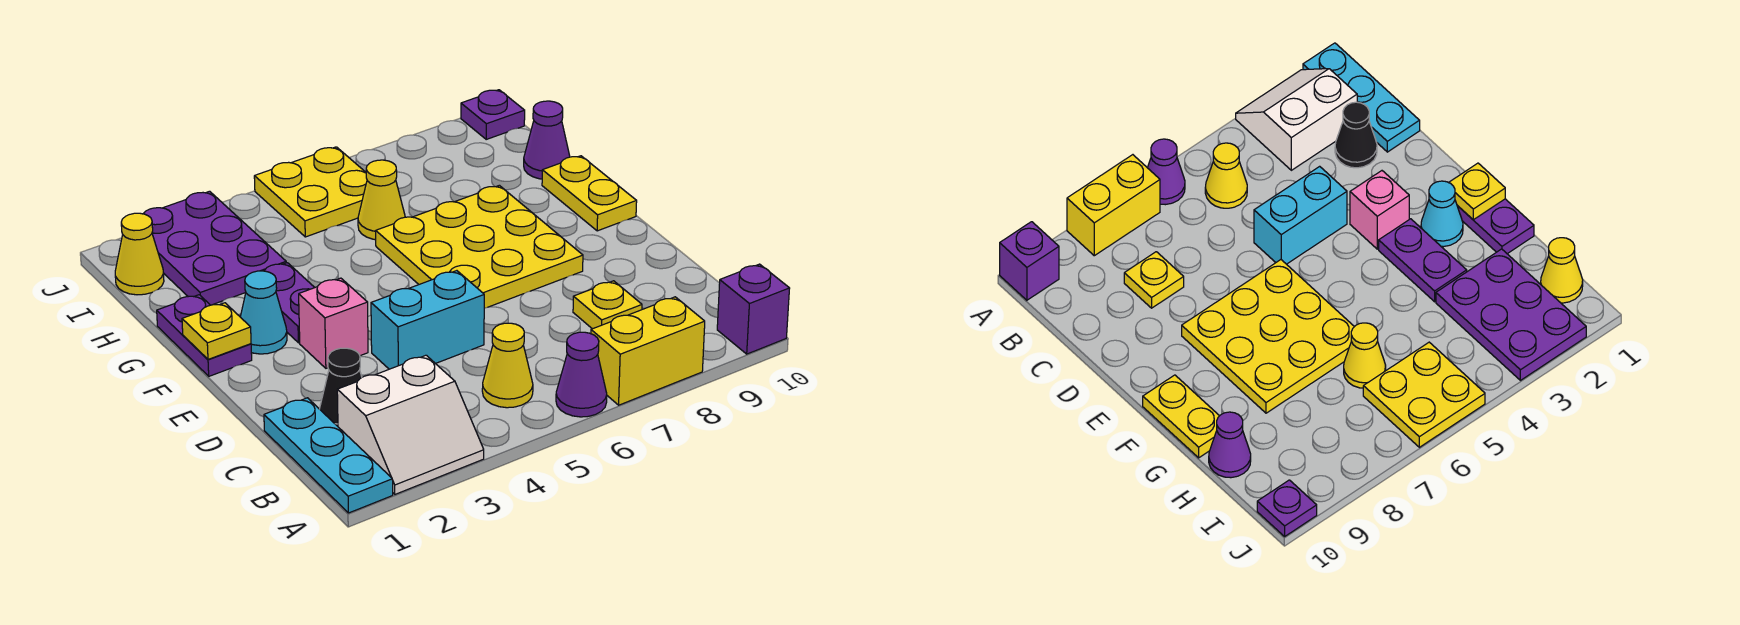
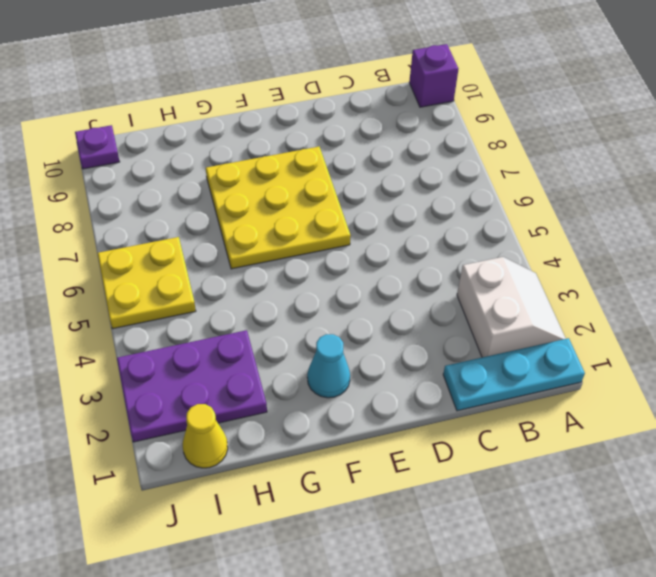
none -> purple 1x1 cone [556,332,607,417]
none -> yellow 1x2 brick [591,297,705,405]
none -> yellow 1x1 cone [482,323,533,408]

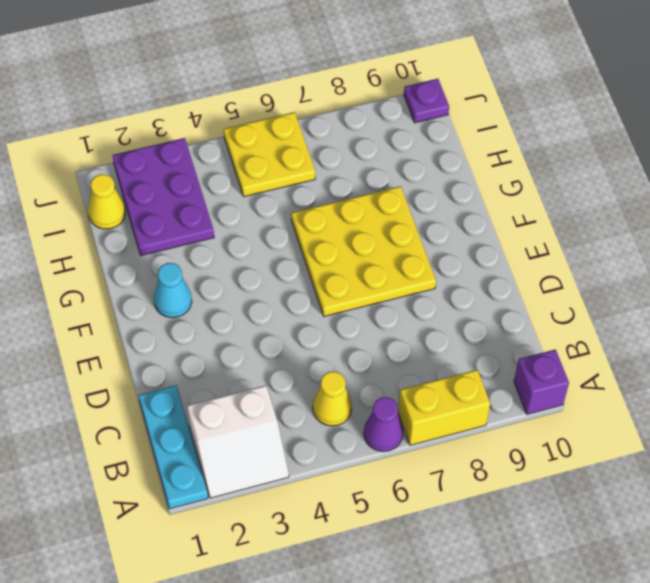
none -> black 1x1 cone [320,348,362,426]
none -> yellow 1x1 plate [573,281,642,329]
none -> cyan 1x2 brick [371,271,484,369]

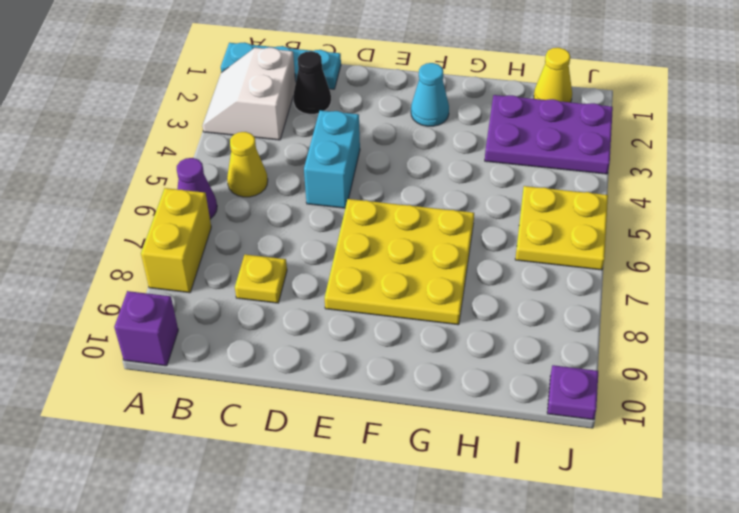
none -> pink 1x1 brick [299,278,368,368]
none -> purple 1x2 plate [157,295,252,376]
none -> purple 1x2 plate [264,263,315,343]

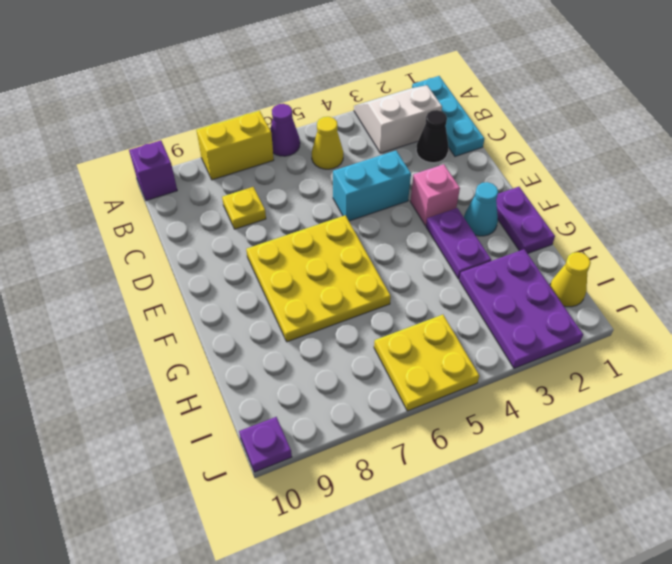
none -> yellow 1x2 plate [542,156,637,231]
none -> yellow 1x1 cone [358,160,405,240]
none -> purple 1x1 cone [524,101,570,179]

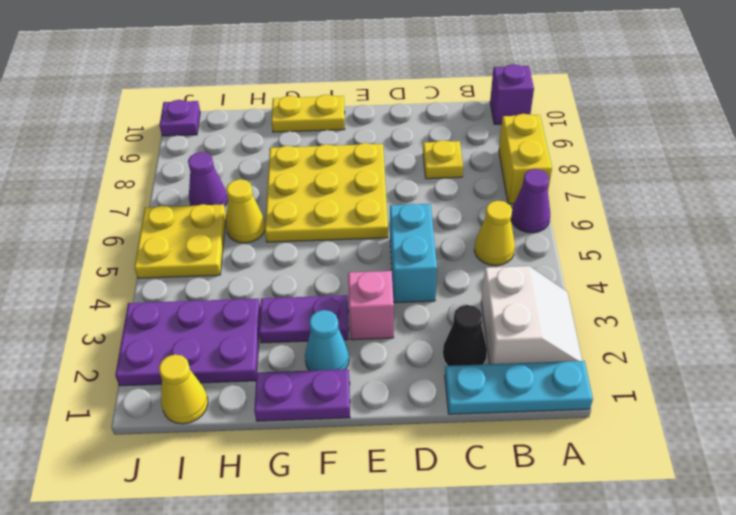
purple 1x1 cone [188,152,228,206] -> purple 1x1 cone moved to [524,101,570,179]
none -> yellow 1x1 plate [182,303,251,359]

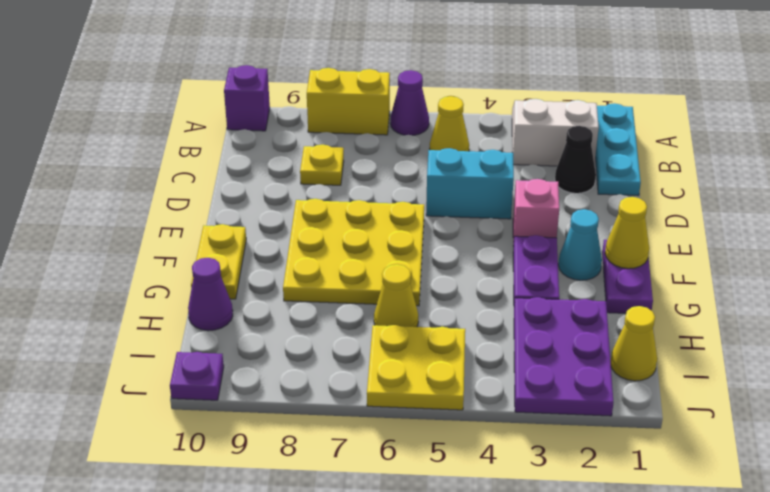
yellow 1x1 cone [605,197,649,269] -> yellow 1x1 plate [182,303,251,359]

